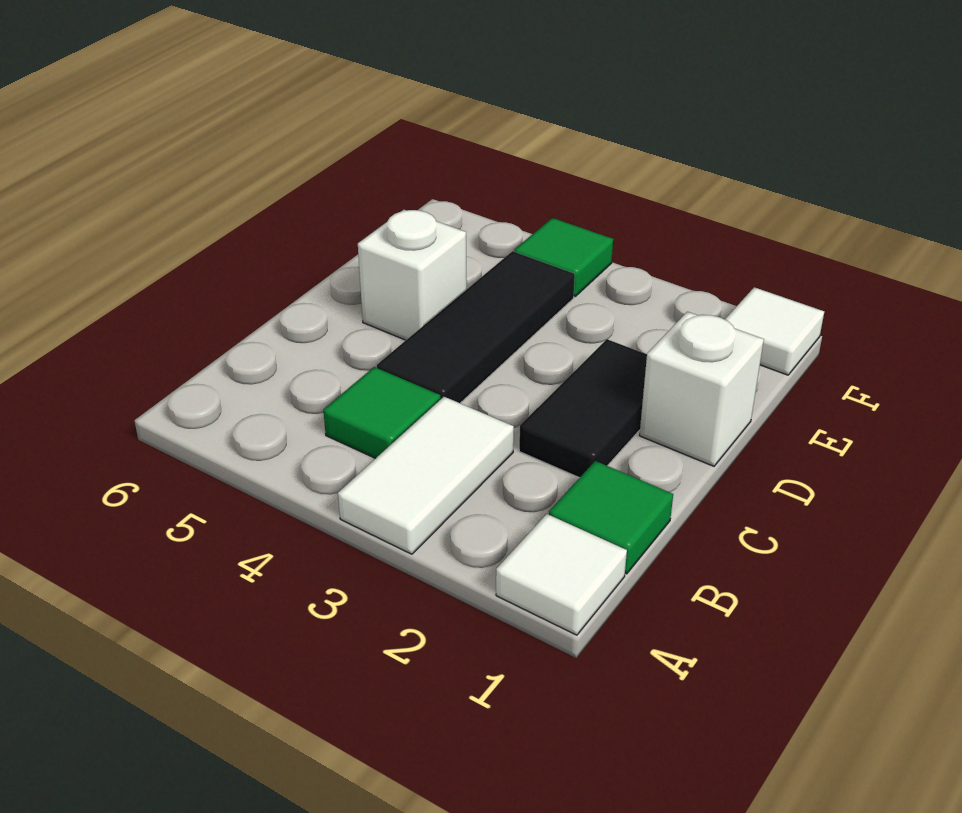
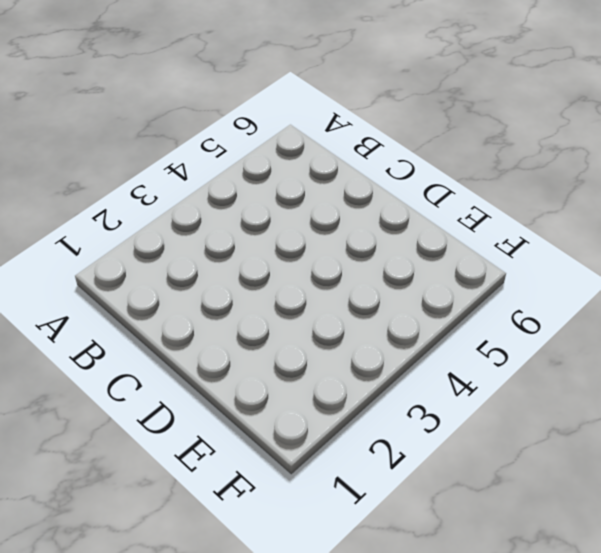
none -> white 1x1 tile [496,514,627,635]
none -> white 1x2 tile [338,397,514,554]

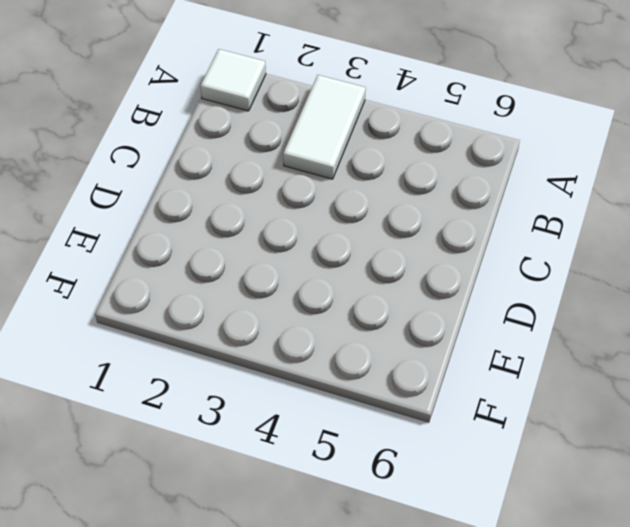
none -> green 1x1 tile [549,461,673,574]
none -> green 1x1 tile [323,367,441,458]

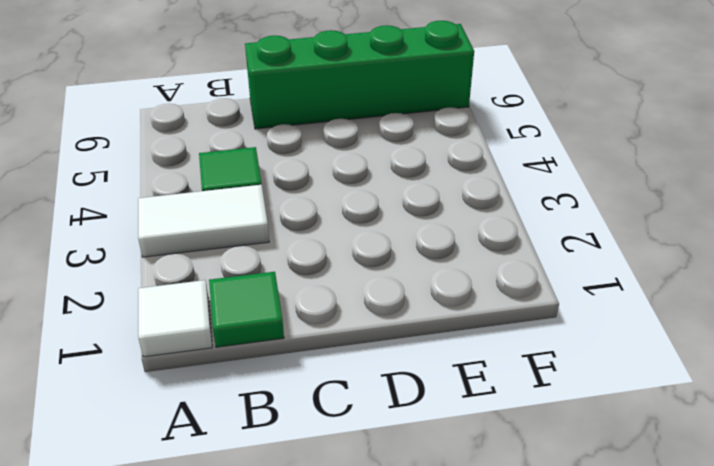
green 1x4 brick [245,21,474,129] -> none
none -> black 1x2 tile [519,339,647,478]
none -> black 1x3 tile [377,251,575,403]

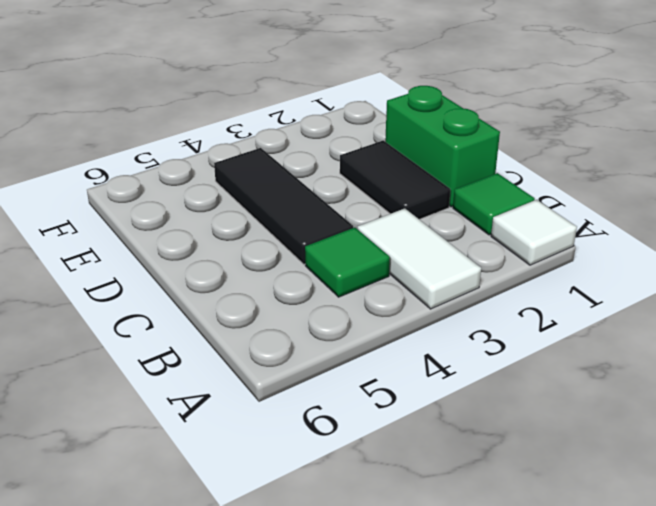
green 1x2 brick [385,86,500,207] -> white 1x1 brick [639,312,764,466]
none -> white 1x1 brick [358,210,467,340]
none -> white 1x1 tile [725,287,824,375]

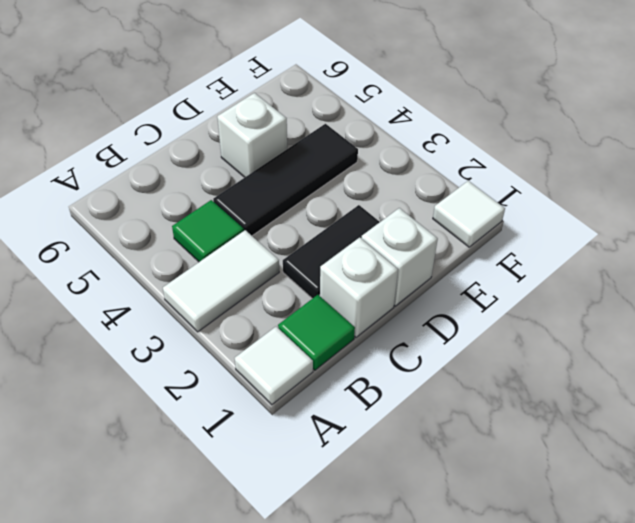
white 1x1 brick [320,237,398,337] -> none
none -> green 1x1 tile [514,218,613,296]

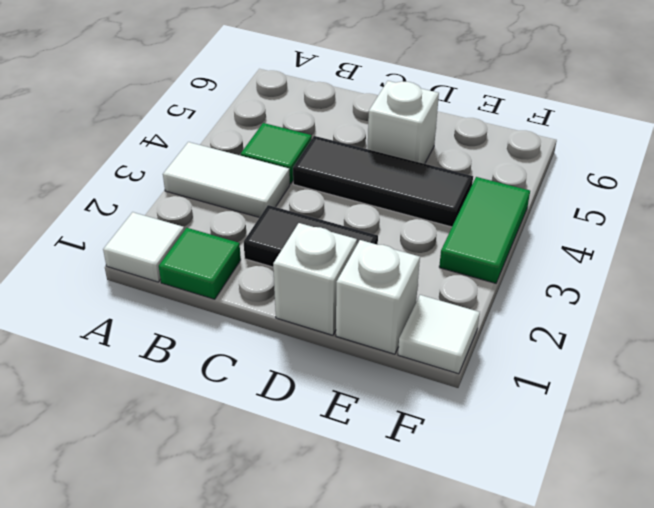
white 1x1 brick [336,240,420,354] -> none
green 1x2 tile [439,177,530,283] -> green 1x1 tile [514,218,613,296]

